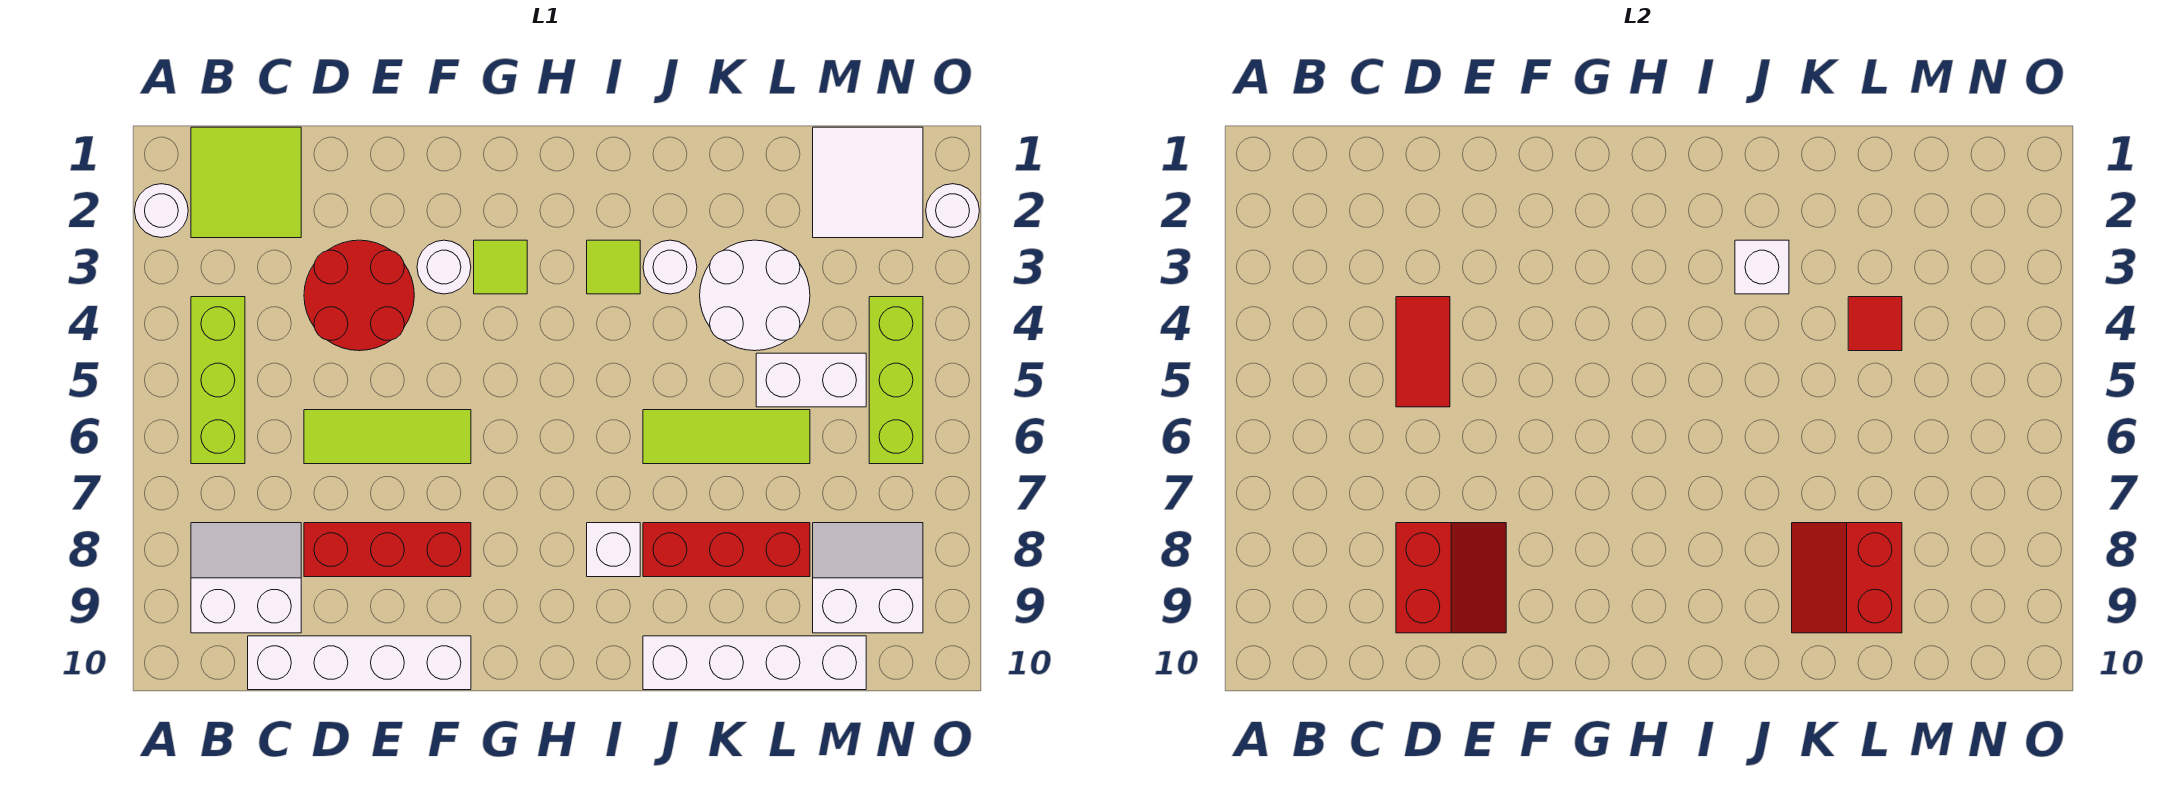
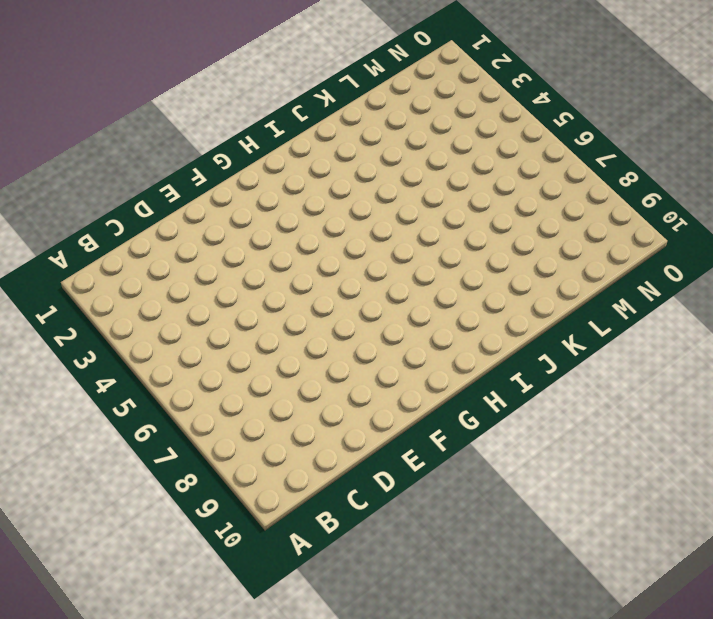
none -> white 1x1 round brick [135,184,188,238]
none -> lime 2x2 tile [191,127,301,238]
none -> lime 1x3 brick [191,297,245,464]

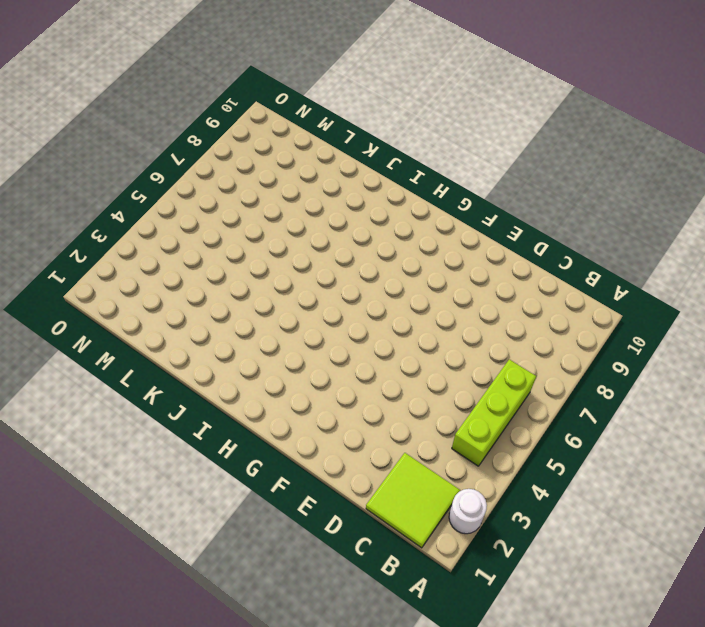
none -> white 2x2 slope [191,523,301,633]
none -> white 1x4 brick [248,636,471,690]
none -> red 2x2 round brick [304,240,414,351]

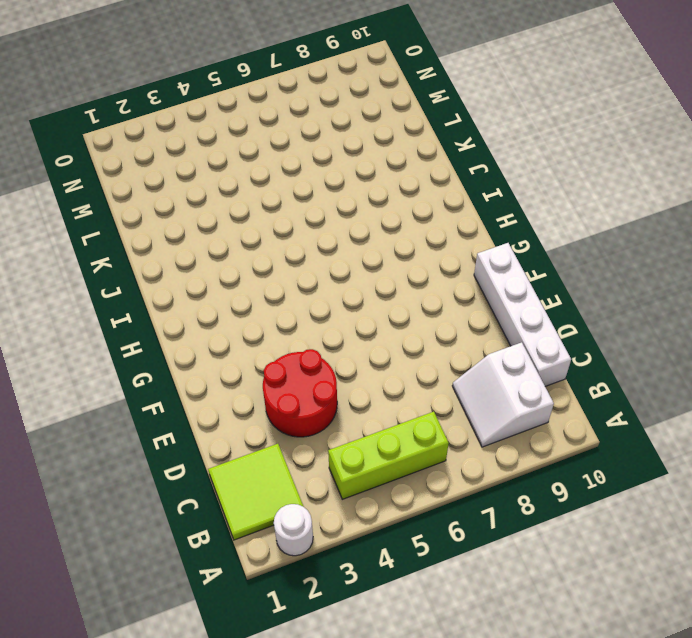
none -> lime 1x3 tile [304,410,471,464]
none -> red 1x3 brick [304,523,471,577]
none -> white 1x1 round brick [417,240,471,294]

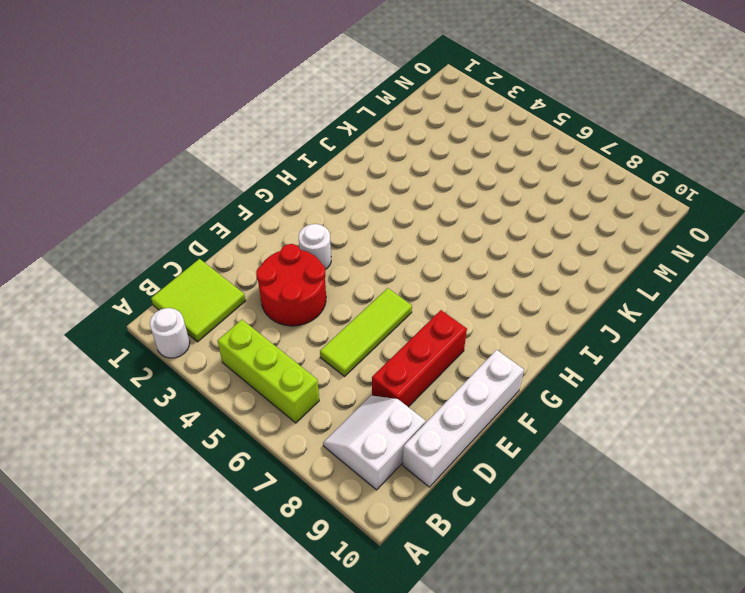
none -> lime 1x1 tile [474,240,527,294]
none -> lime 1x1 tile [587,240,640,294]
none -> white 1x1 brick [587,523,640,577]

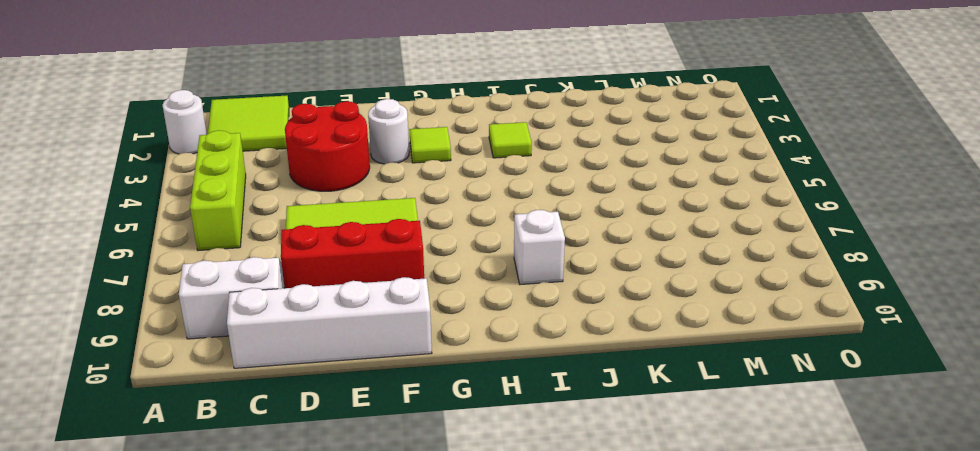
none -> white 1x1 round brick [643,240,697,294]
none -> lime 1x3 tile [643,410,810,464]
none -> red 1x3 brick [643,523,810,577]

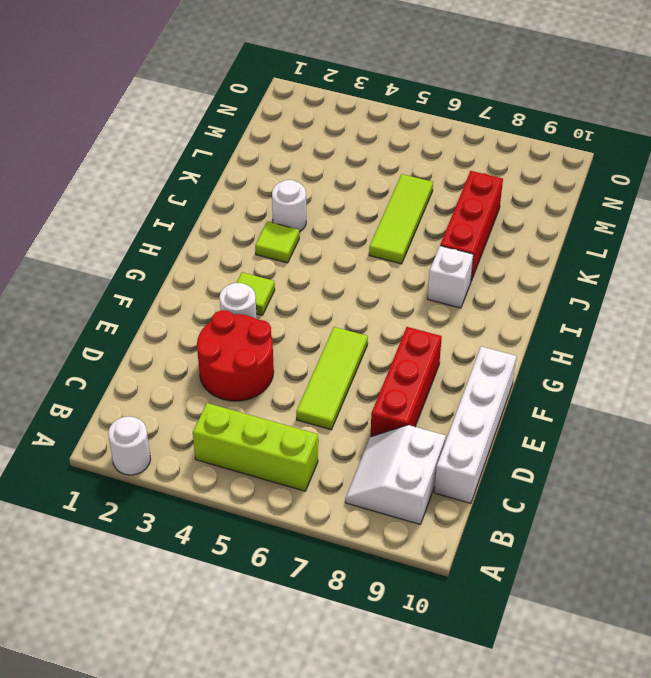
none -> lime 2x2 tile [191,127,301,238]
none -> white 1x4 brick [643,636,866,690]
none -> white 2x2 round brick [700,240,810,351]

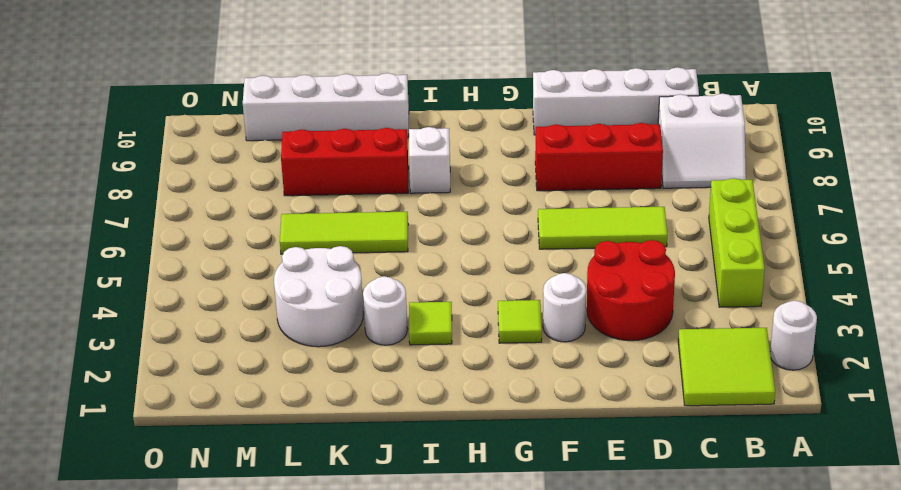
none -> white 1x2 brick [756,353,866,407]
none -> white 2x2 tile [813,127,923,238]
none -> white 2x2 slope [813,523,923,633]

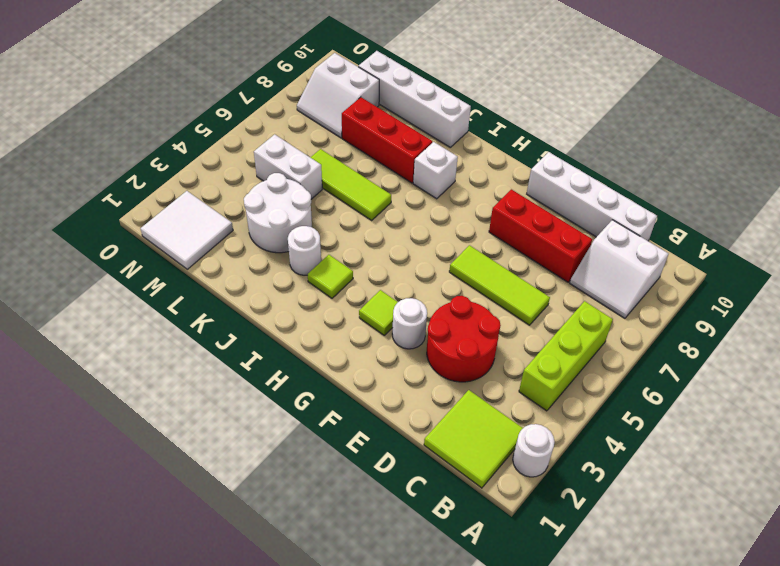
none -> lime 1x3 brick [869,297,923,464]
none -> white 1x1 round brick [926,184,979,238]
none -> red 1x2 tile [1396,297,1450,407]

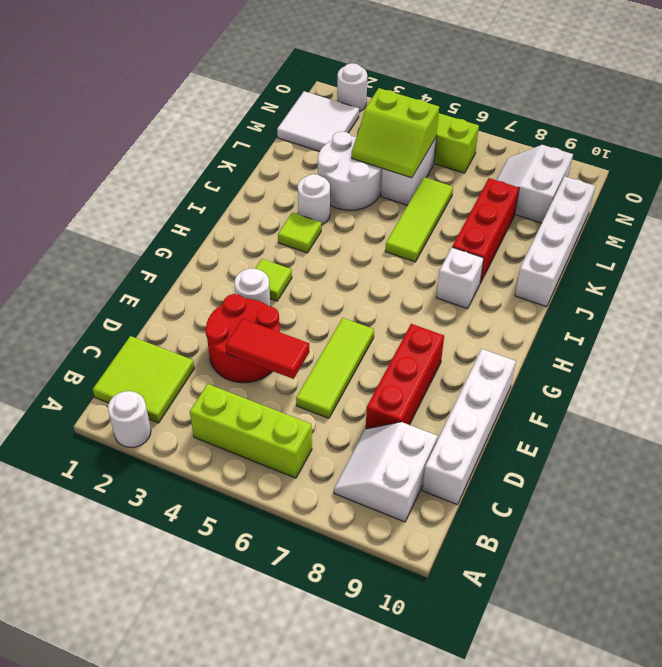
lime 2x2 slope [352,88,439,178] -> red 1x1 tile [1848,297,1902,351]
none -> red 2x2 slope [1396,523,1506,633]
none -> white 1x1 brick [1735,240,1789,294]
none -> red 2x2 slope [1792,523,1902,633]

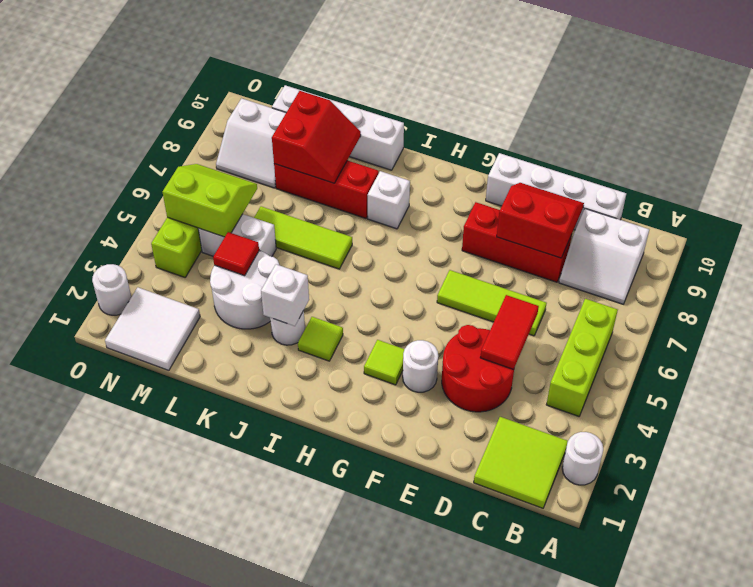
red 2x2 slope [497,183,584,258] -> red 2x2 slope turned to [1396,523,1506,633]
lime 2x2 slope [163,164,257,237] -> none

